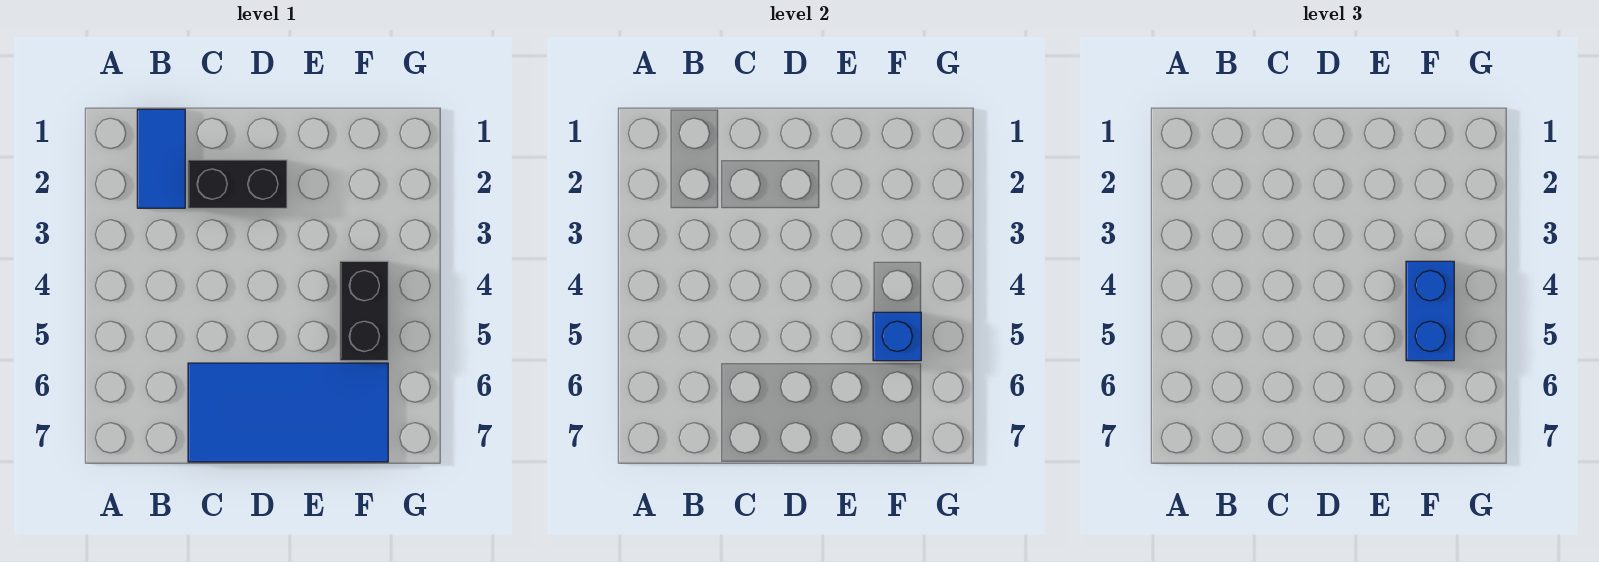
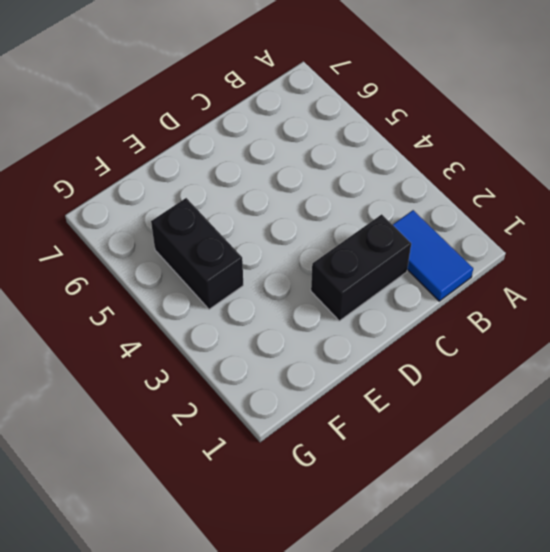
none -> blue 2x4 tile [188,363,388,462]
none -> blue 1x1 brick [873,312,921,361]

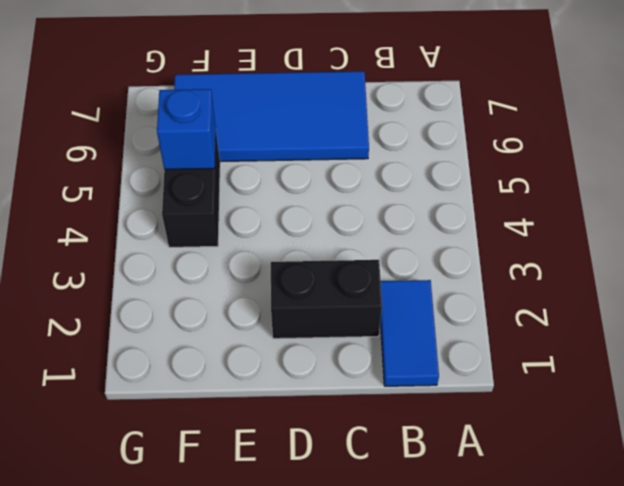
none -> blue 1x2 brick [1406,261,1454,361]

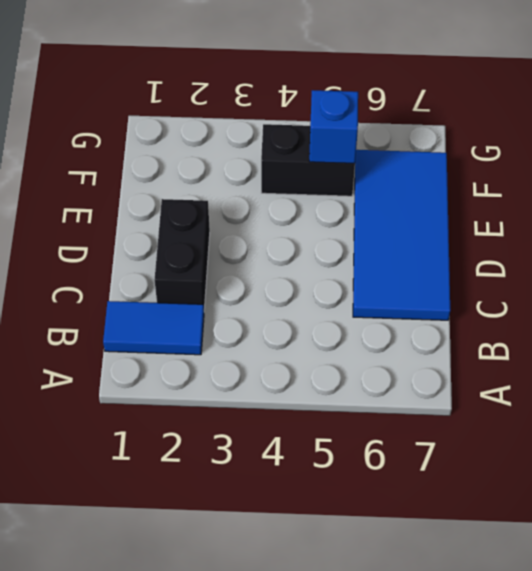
none -> blue 1x2 brick [1406,261,1454,361]

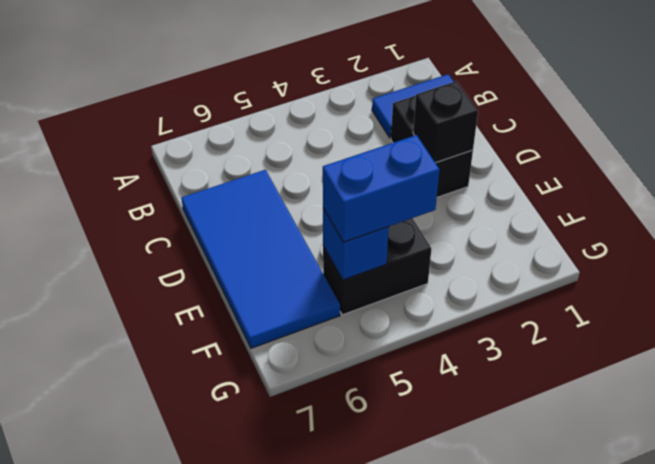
black 1x1 brick [413,81,478,163] -> none

